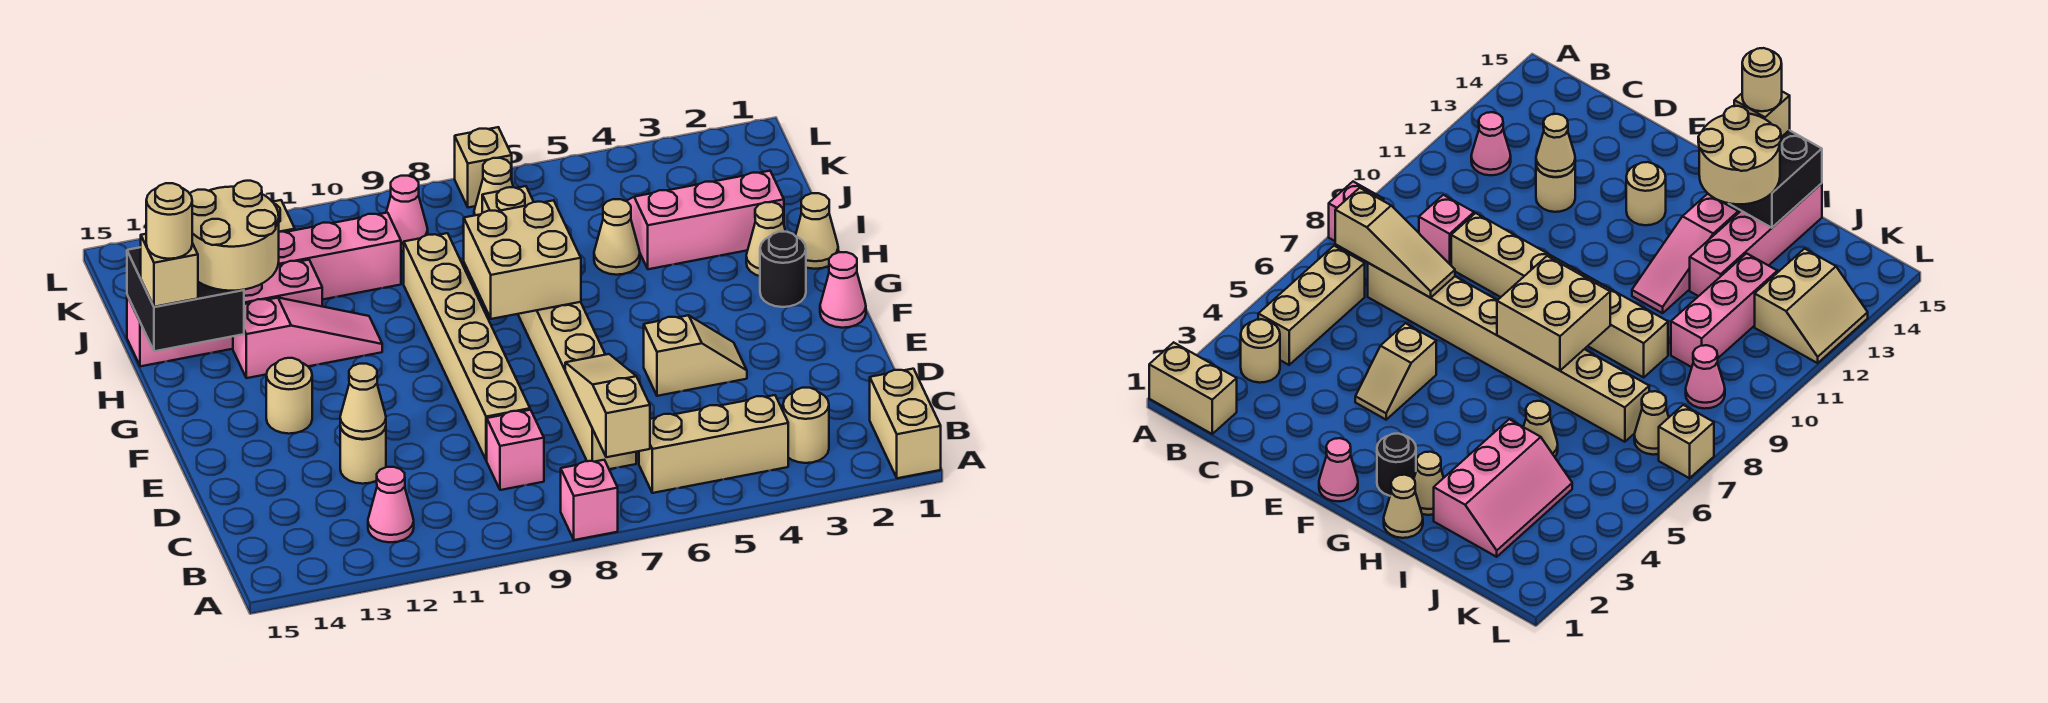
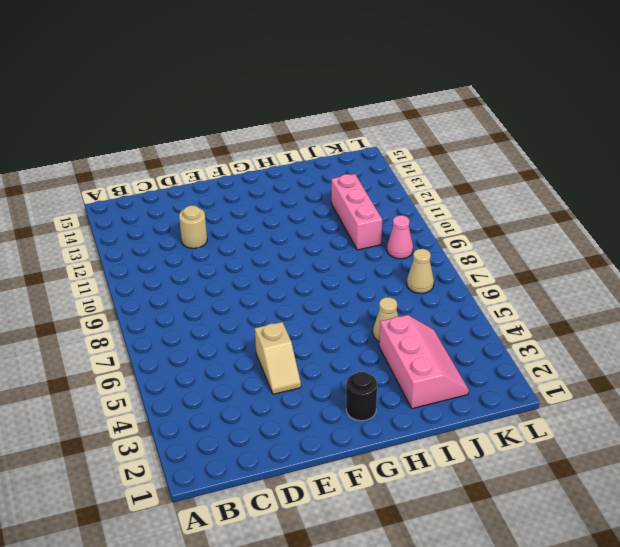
none -> tan 1x2 brick [870,369,941,478]
none -> pink 1x1 brick [561,460,618,540]
none -> tan 1x1 round brick [783,388,829,463]
none -> tan 1x3 brick [639,395,788,493]

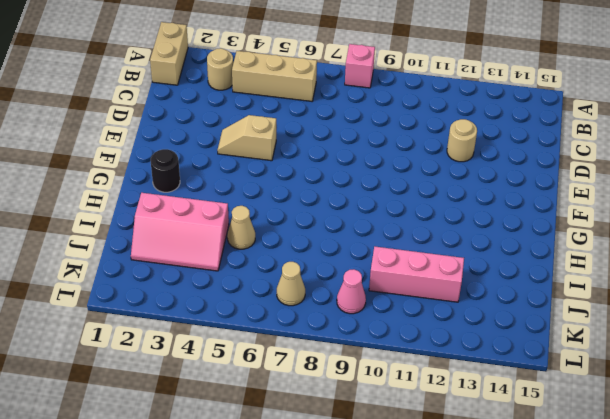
none -> pink 1x1 cone [368,467,414,542]
none -> tan 1x8 brick [482,186,636,469]
none -> pink 1x1 brick [487,410,544,490]
none -> tan 1x6 brick [404,233,530,461]

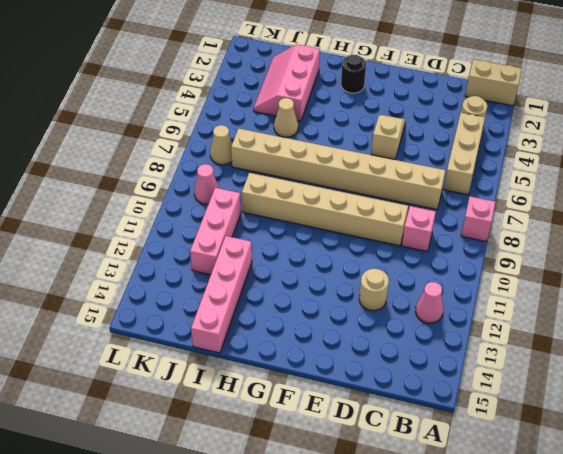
none -> pink 1x1 cone [820,252,866,328]
none -> tan 1x1 round brick [266,358,312,434]
none -> tan 1x1 cone [795,193,838,269]
none -> tan 1x1 cone [746,202,786,276]

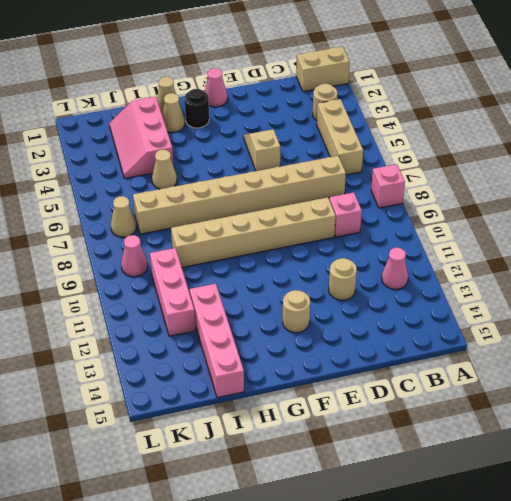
none -> pink 1x3 slope [233,298,382,378]
none -> tan 2x2 slope [1755,249,1868,363]
none -> tan 1x1 brick [455,127,512,208]
none -> tan 1x3 slope [565,354,650,457]

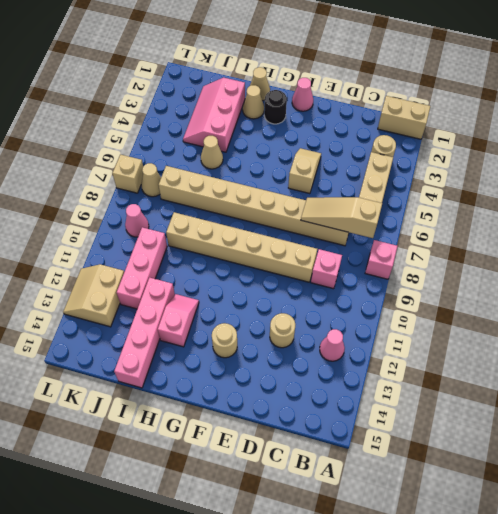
pink 1x2 slope [158,294,199,347] -> pink 1x3 slope [233,298,382,378]
none -> tan 1x1 cone [340,364,386,439]
none -> tan 2x2 brick [464,200,581,319]
none -> black 2x2 brick [127,247,244,351]
none -> tan 2x2 round brick [190,181,279,291]

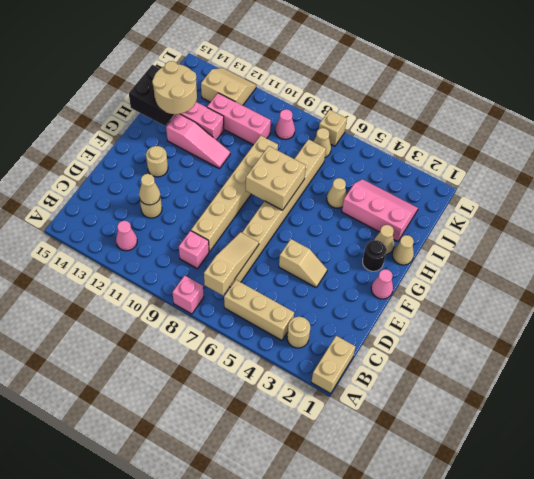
none -> tan 1x1 brick [141,234,198,307]
none -> tan 1x1 round brick [146,183,192,259]

